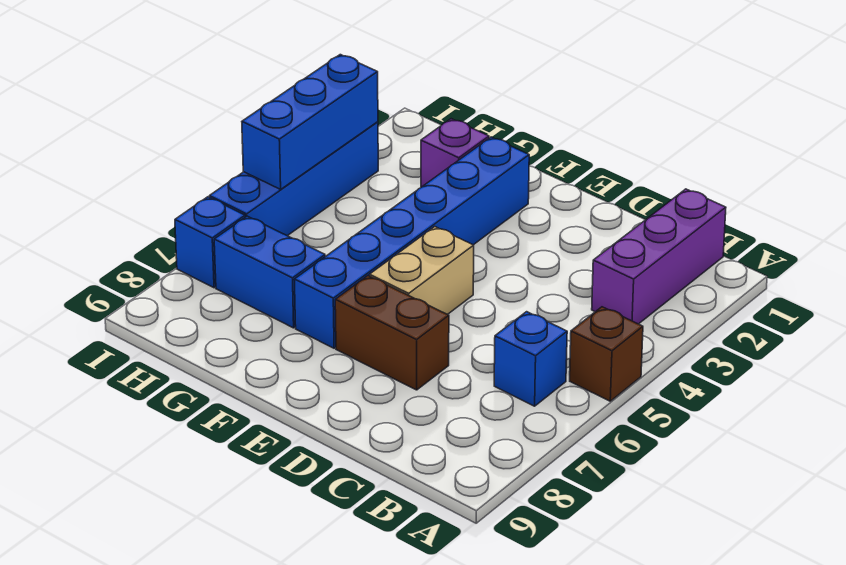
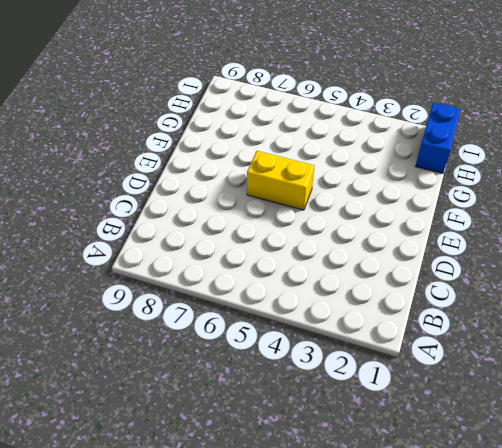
yellow 1x2 brick [247,151,314,210] -> tan 1x2 brick [369,227,474,315]
blue 1x2 brick [416,103,461,173] -> blue 1x2 brick moved to [214,216,325,328]
none -> brown 1x1 brick [570,307,643,401]
none -> purple 1x3 brick [592,189,726,324]

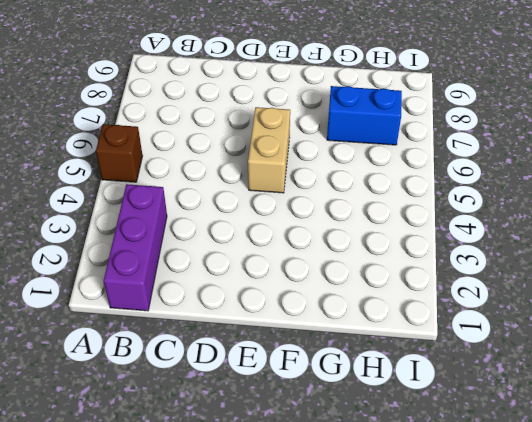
none -> blue 1x1 brick [494,312,567,406]
none -> brown 1x2 brick [335,276,449,390]

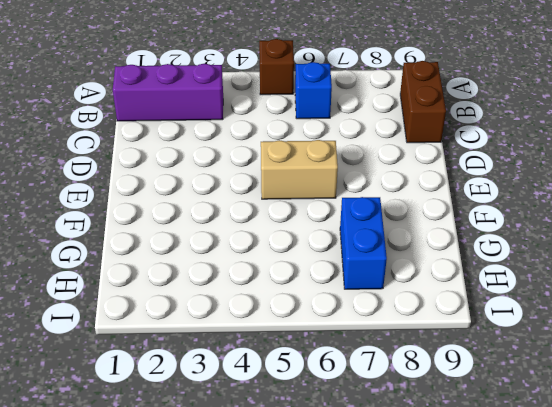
brown 1x2 brick [400,61,446,143] -> brown 1x2 brick moved to [335,276,449,390]
none -> blue 1x6 brick [294,137,529,348]
none -> purple 1x1 brick [421,119,489,187]

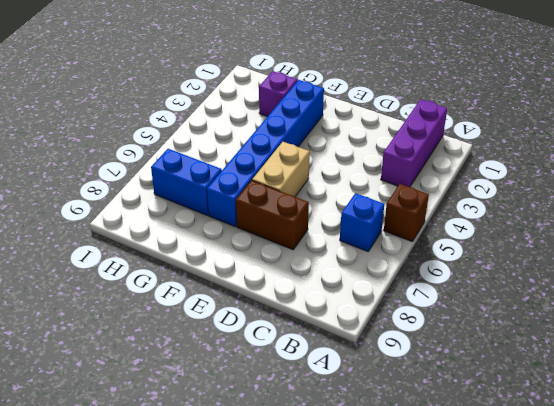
none -> blue 1x4 brick [209,122,378,236]
none -> blue 1x1 brick [175,197,245,288]

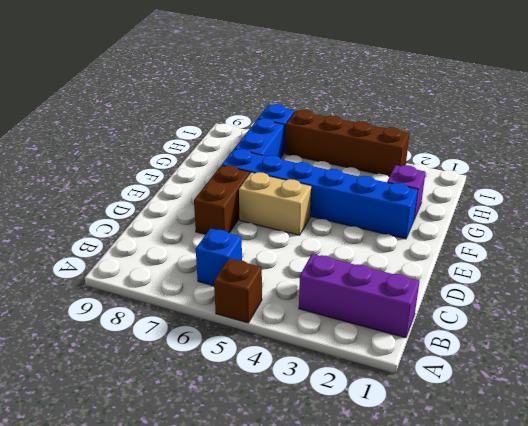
brown 1x4 brick [285,110,409,176] -> blue 1x4 brick [209,122,378,236]
none -> blue 1x3 brick [242,55,378,189]

